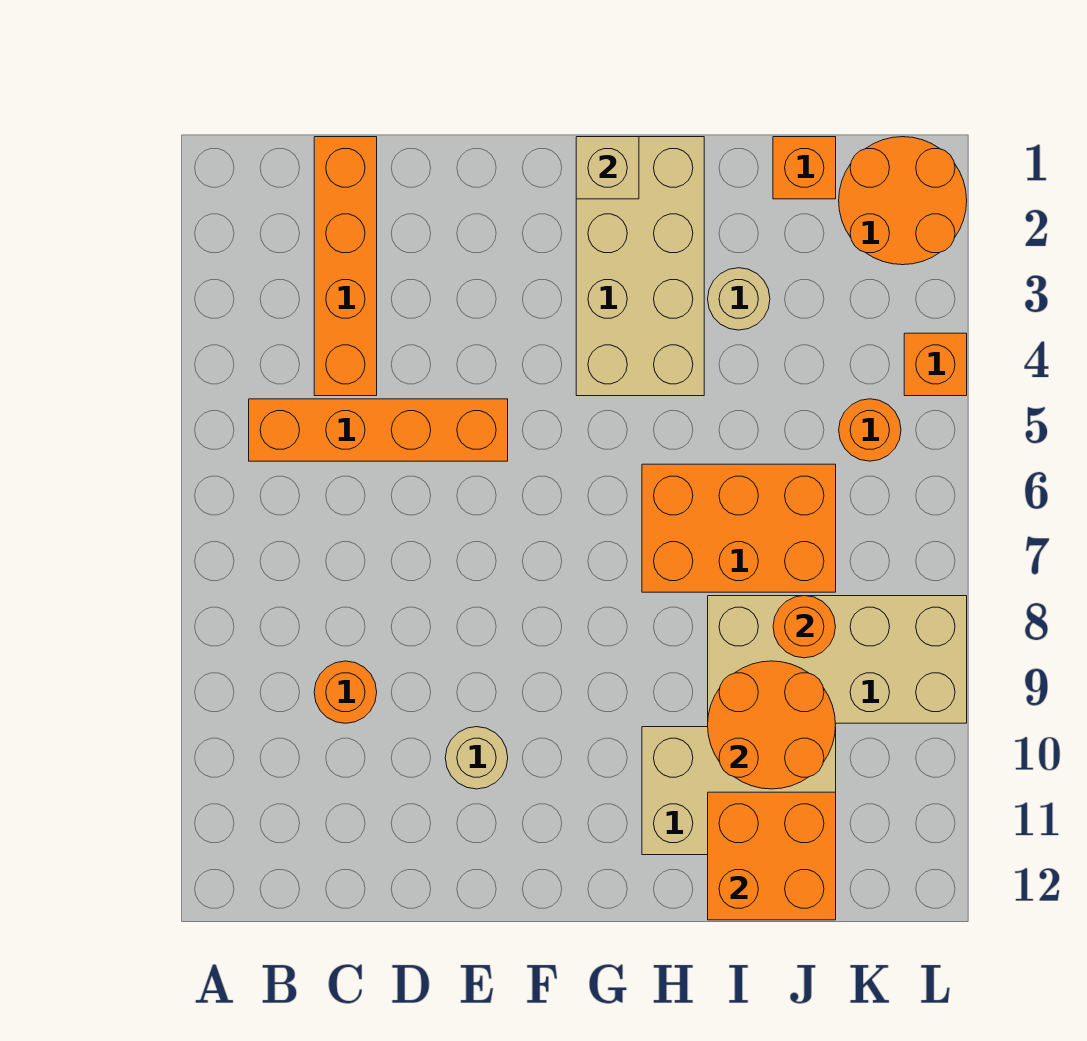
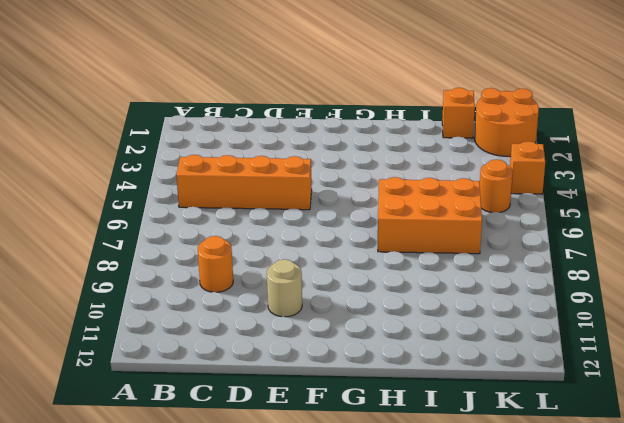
none -> orange 1x4 brick [314,137,377,396]
none -> tan 2x4 brick [576,137,704,396]
none -> tan 2x3 brick [642,727,836,855]

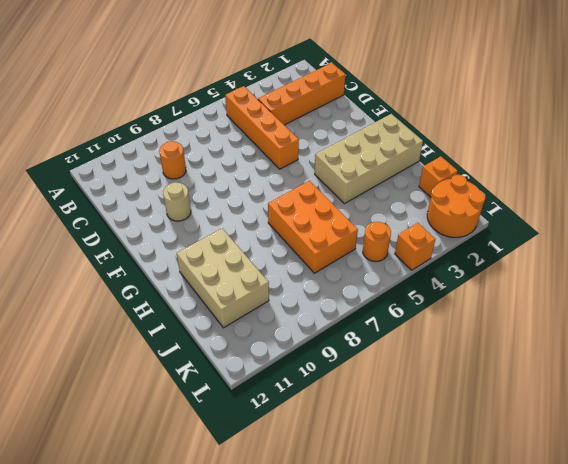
none -> tan 1x1 round brick [708,268,770,330]
none -> tan 2x4 brick [708,596,967,723]
none -> tan 1x1 brick [576,137,639,199]

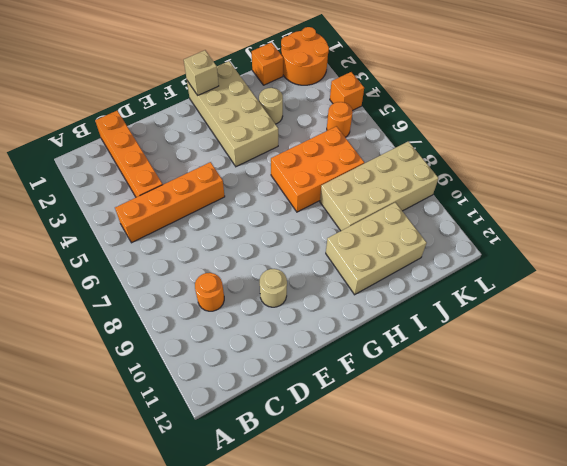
none -> orange 2x2 round brick [708,661,836,789]
none -> orange 2x2 brick [708,792,836,920]
none -> orange 1x1 round brick [773,596,836,658]

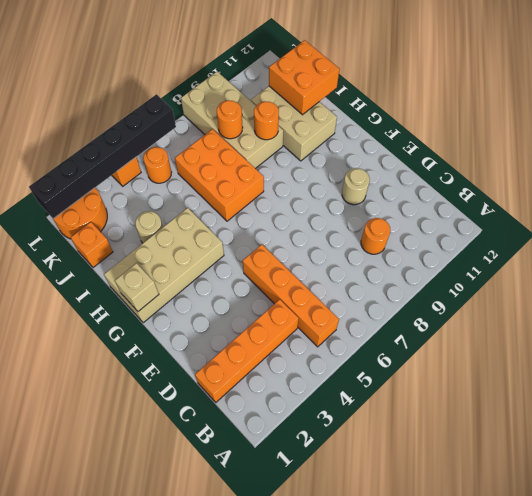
orange 1x1 round brick [254,101,279,140] -> orange 2x2 round brick [708,661,836,789]
black 1x6 brick [29,94,176,219] -> none

